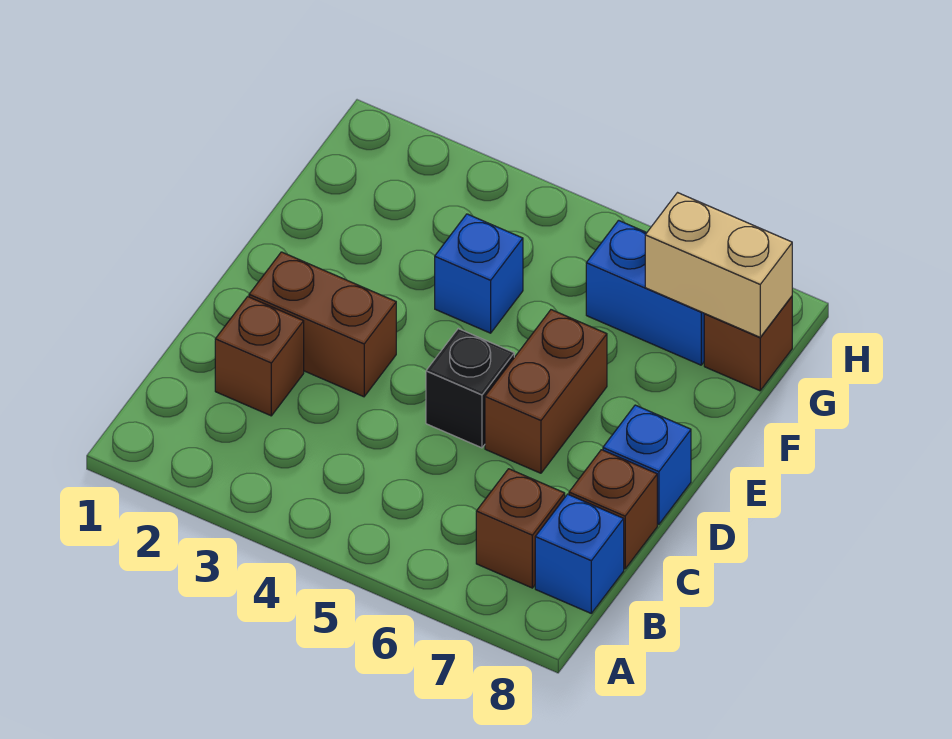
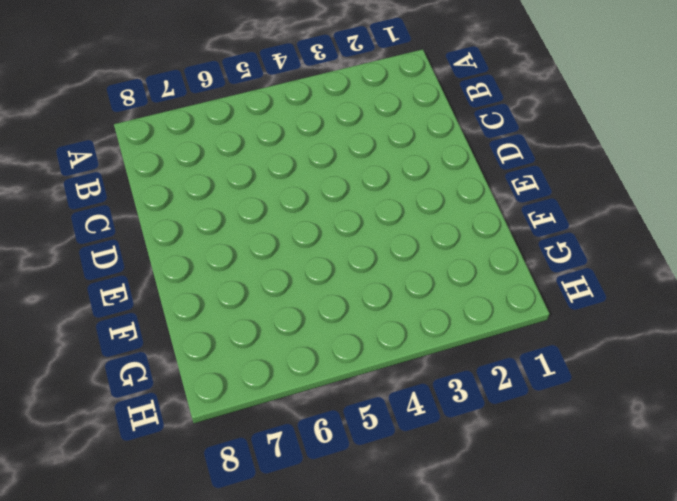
none -> brown 1x1 brick [476,469,565,588]
none -> blue 1x1 brick [535,494,624,613]
none -> brown 1x1 brick [215,297,304,416]

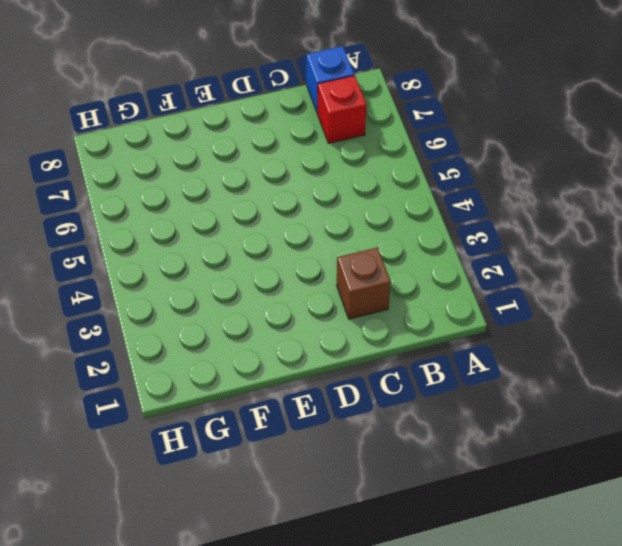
red 1x1 brick [317,75,366,143] -> brown 1x1 brick [476,469,565,588]
none -> brown 1x1 brick [569,450,657,569]
none -> brown 1x2 brick [249,252,396,397]
none -> black 1x1 brick [426,329,514,448]

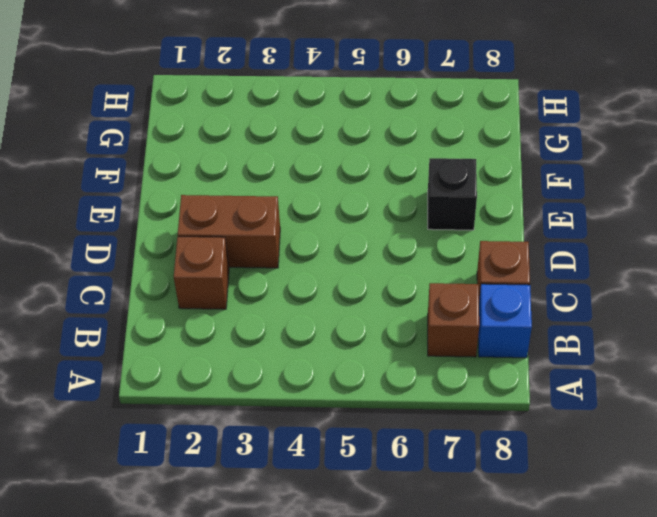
black 1x1 brick [428,158,477,230] -> black 1x1 brick moved to [426,329,514,448]
none -> brown 1x2 brick [485,310,607,473]
none -> blue 1x1 brick [603,405,691,524]
none -> blue 1x1 brick [435,214,523,333]

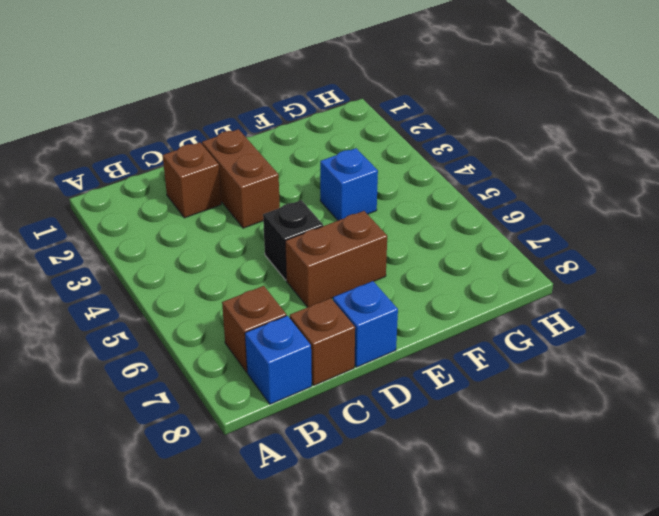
none -> blue 1x2 brick [586,220,704,365]
none -> brown 1x1 brick [704,296,792,391]
none -> tan 1x2 brick [645,193,792,337]

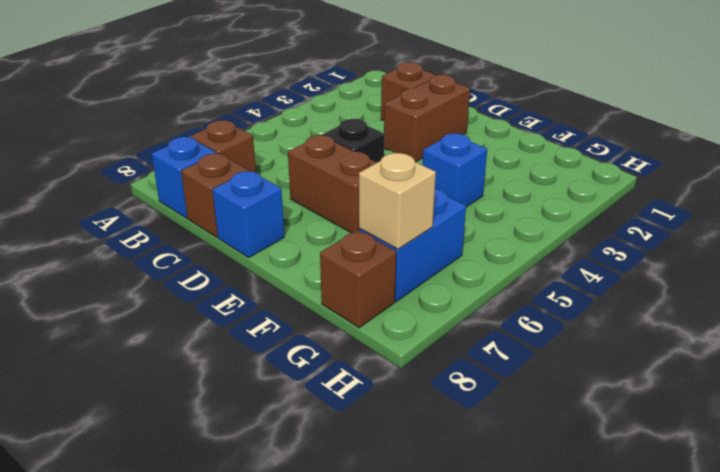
tan 1x1 brick [359,153,436,249] -> tan 1x2 brick [645,193,792,337]

